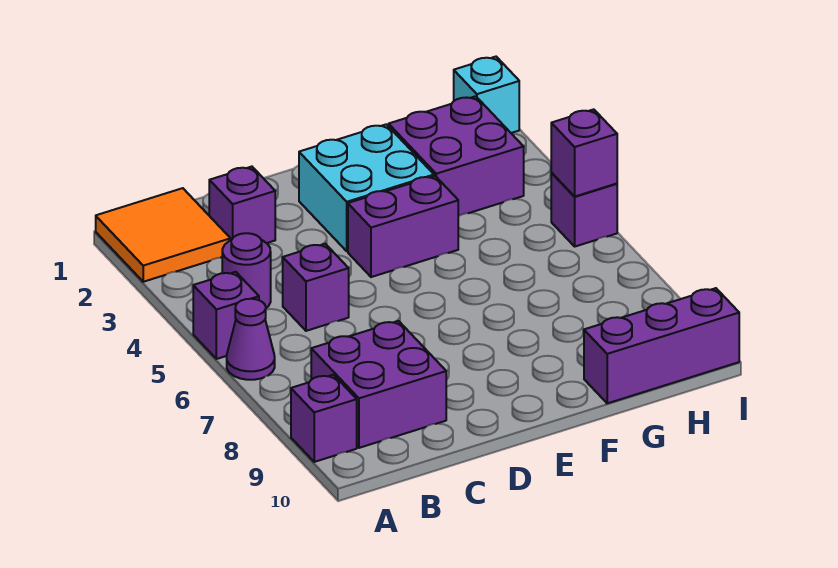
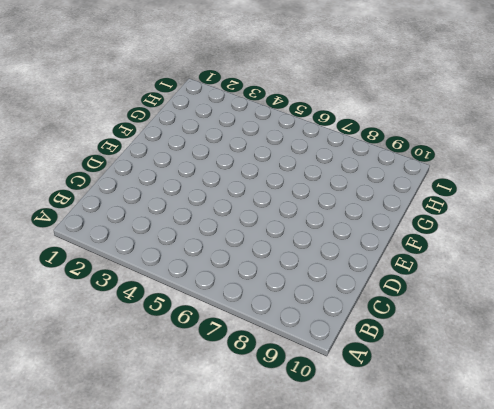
none -> orange 2x2 tile [96,188,231,282]
none -> purple 1x1 brick [193,272,259,359]
none -> purple 1x1 cone [227,299,275,380]

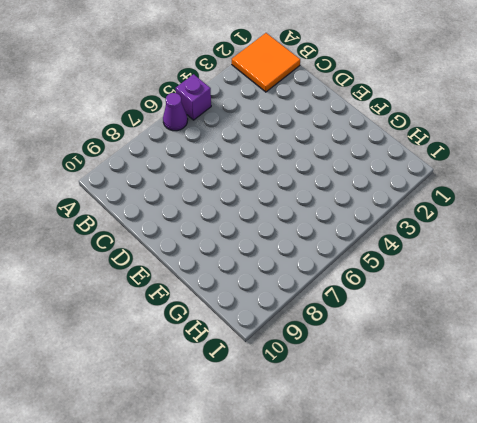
none -> purple 1x1 brick [291,375,357,462]
none -> purple 1x1 round brick [222,233,271,308]
none -> purple 2x2 brick [311,321,446,448]

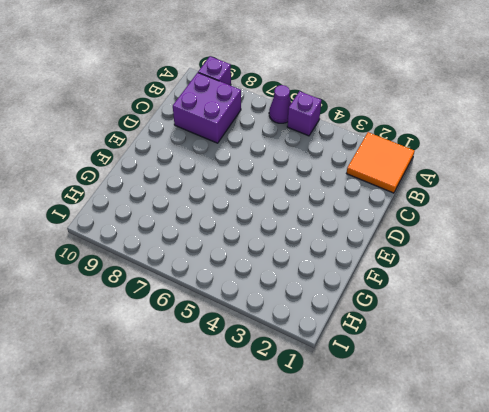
none -> purple 1x1 round brick [222,233,271,308]
none -> purple 1x1 brick [209,167,275,243]
none -> purple 1x1 brick [283,244,349,331]

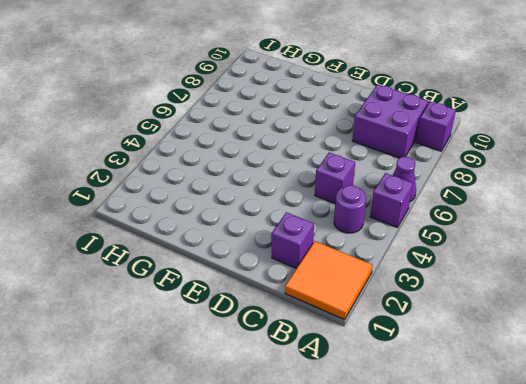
none -> cyan 2x2 brick [299,124,434,251]
none -> purple 1x2 brick [348,176,458,277]
none -> purple 2x2 brick [389,96,524,216]

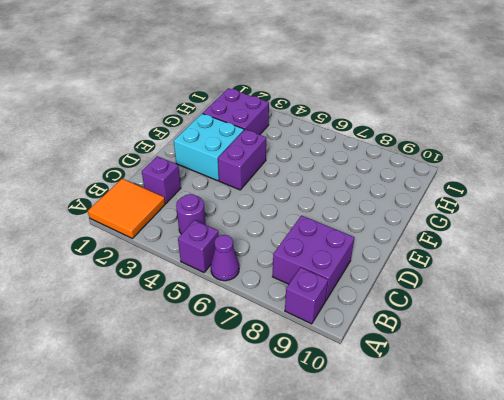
none -> purple 1x1 brick [283,244,349,331]
none -> purple 1x3 brick [584,288,739,403]
none -> cyan 1x1 brick [454,57,519,133]

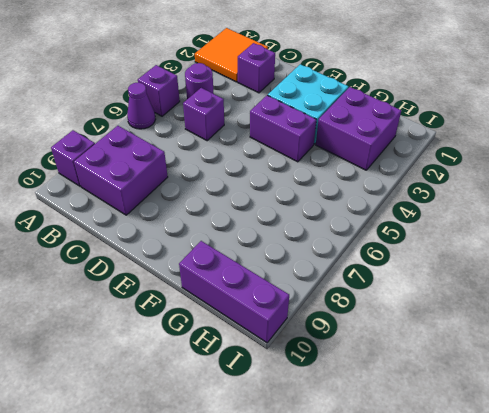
none -> cyan 1x1 brick [454,57,519,133]
none -> purple 1x1 brick [551,173,617,246]
none -> purple 1x1 brick [551,109,617,197]

